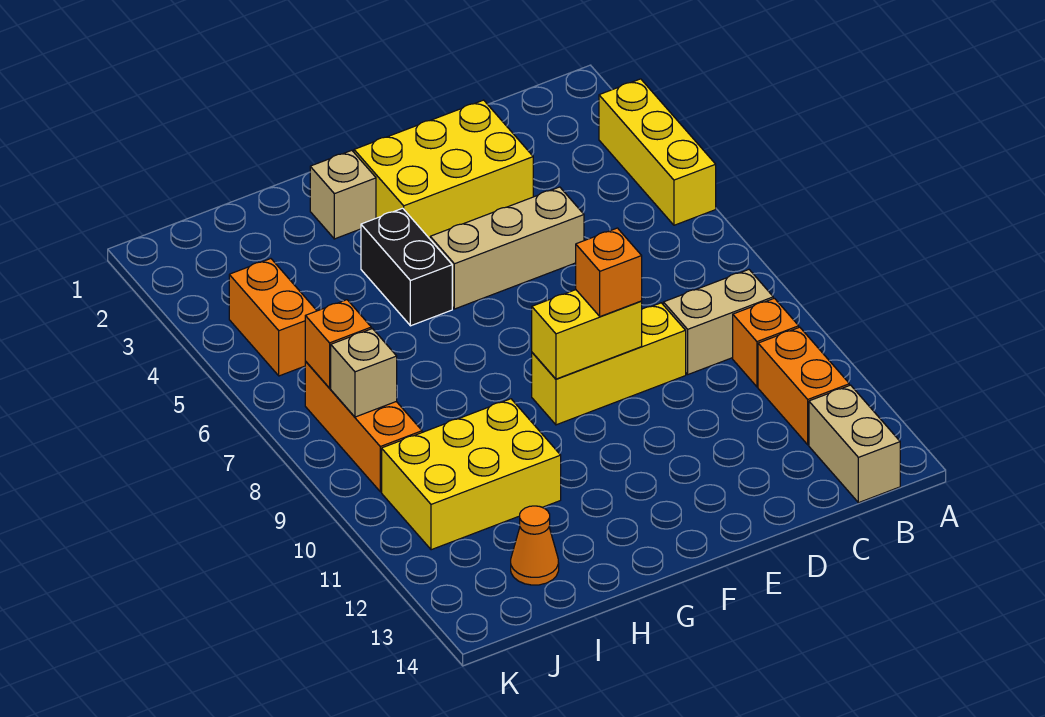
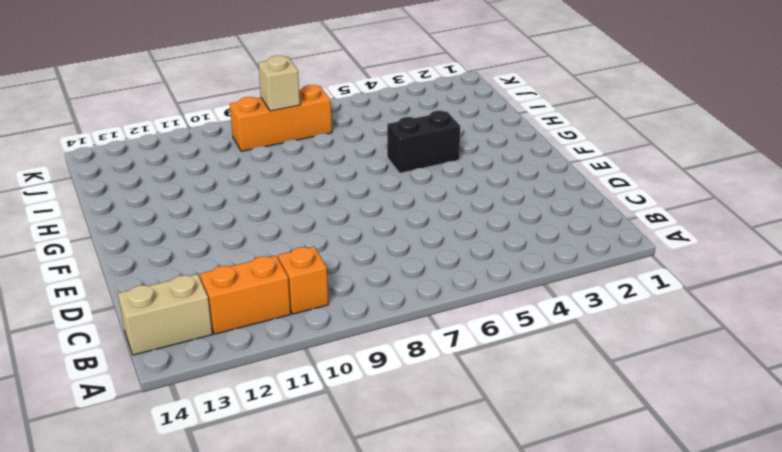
none -> yellow 1x3 brick [599,79,716,225]
none -> tan 1x2 brick [663,270,773,374]
none -> yellow 2x3 brick [354,100,533,239]

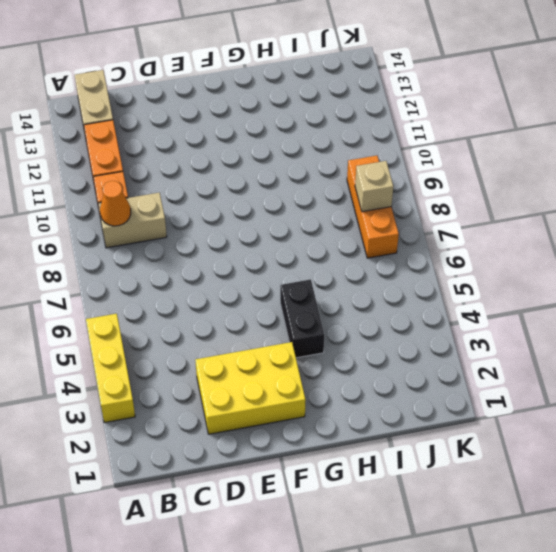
orange 1x1 cone [100,181,131,226] -> orange 1x1 cone moved to [511,506,559,585]
none -> tan 1x3 brick [430,187,584,309]
none -> yellow 1x3 brick [532,303,686,425]
none -> tan 1x1 brick [310,150,376,239]

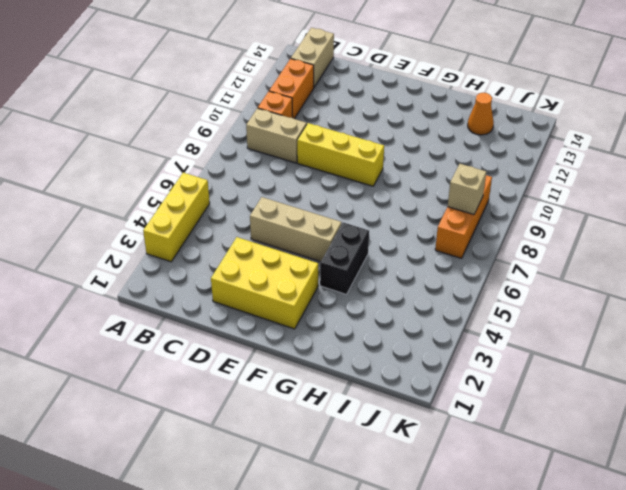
none -> tan 1x1 brick [310,150,376,239]
none -> yellow 2x3 brick [382,399,561,550]
none -> orange 1x2 brick [229,259,317,376]

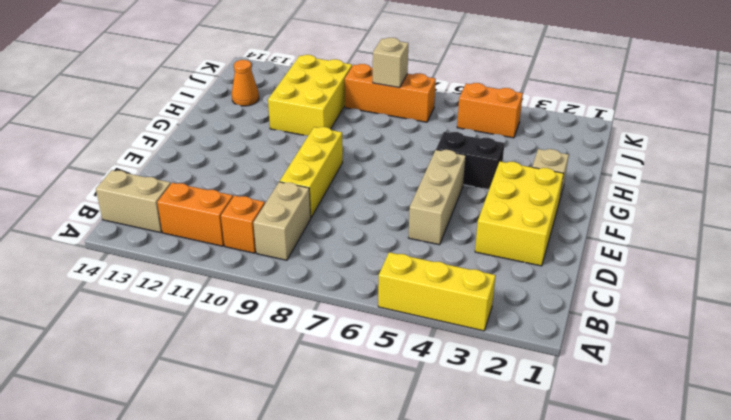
none -> yellow 1x2 brick [532,290,642,379]
none -> orange 1x1 brick [305,300,371,388]
none -> orange 1x1 brick [576,228,642,317]

